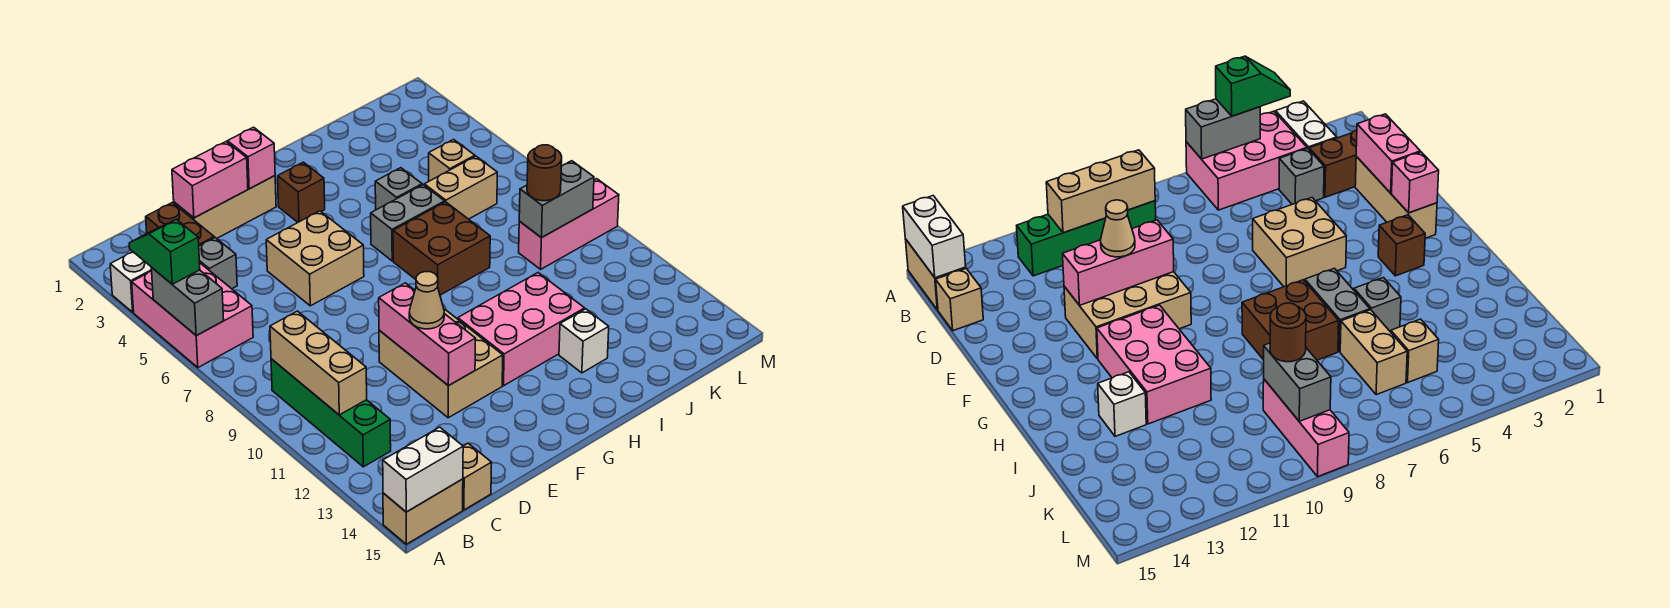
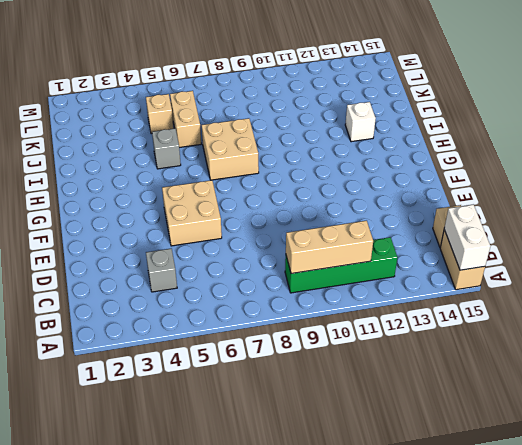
tan 2x2 brick [202,118,259,180] -> brown 2x2 brick [393,202,490,295]
none -> white 1x2 brick [110,252,152,312]
none -> pink 2x3 brick [132,263,253,368]
none -> brown 1x2 brick [146,203,214,246]

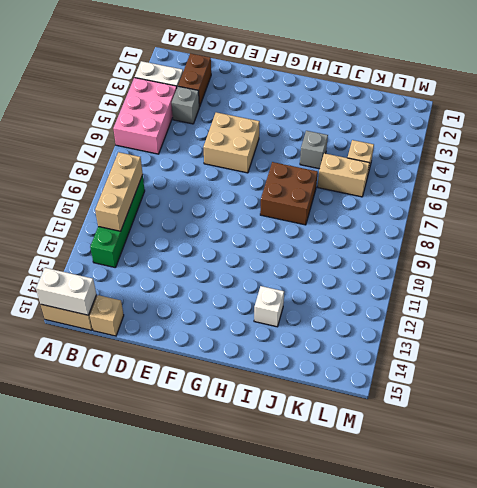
none -> tan 1x3 brick [174,176,276,238]
none -> tan 2x3 brick [379,309,503,418]
none -> brown 1x1 brick [278,162,325,222]

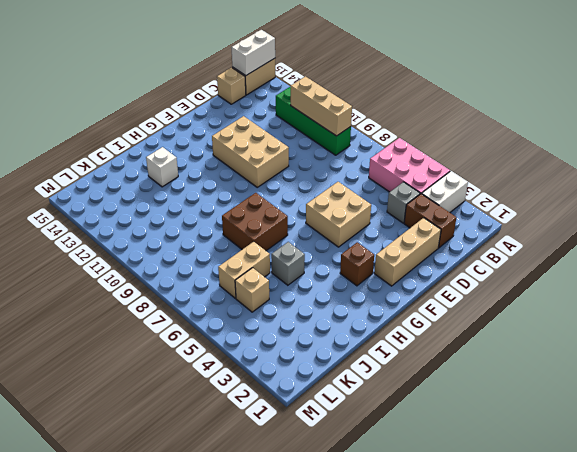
none -> pink 2x3 brick [458,273,585,386]
none -> grey 1x2 brick [371,185,445,261]
none -> pink 1x3 brick [519,179,619,269]

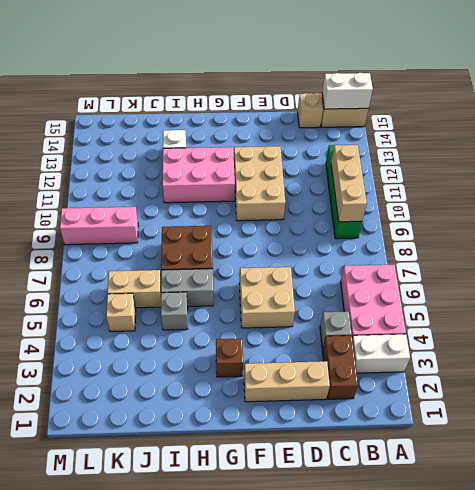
none -> grey 1x2 brick [151,268,224,336]
none -> pink 1x2 brick [172,142,248,218]
none -> pink 1x3 brick [379,283,476,386]

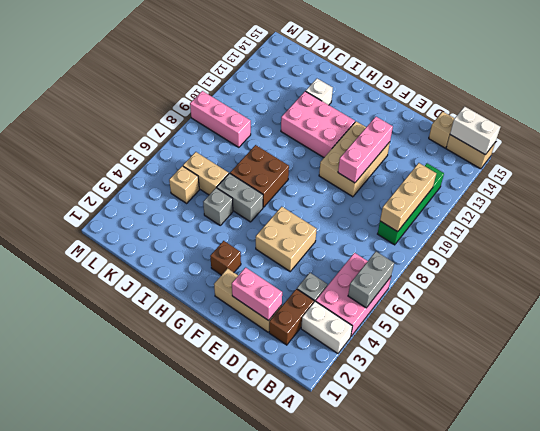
none -> pink 1x1 brick [228,127,275,189]
none -> grey 1x2 brick [519,161,594,238]
none -> green 1x2 slope [129,220,200,284]

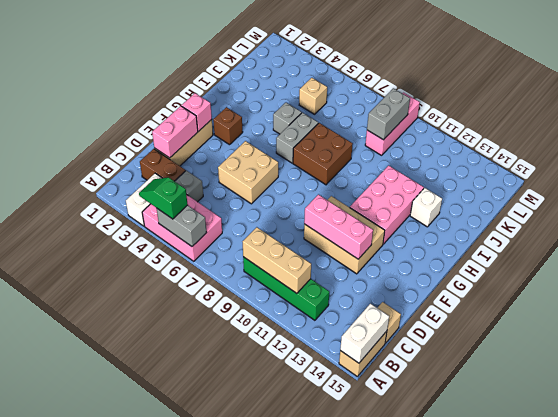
none -> tan 1x2 brick [424,156,497,219]
none -> tan 1x1 cone [409,272,444,329]
none -> brown 1x1 round brick [527,145,562,201]

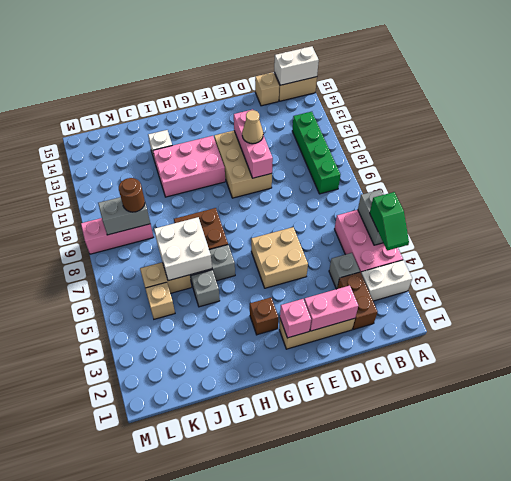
white 2x2 brick [154,217,212,281] -> none
none -> tan 1x3 brick [270,311,367,415]

